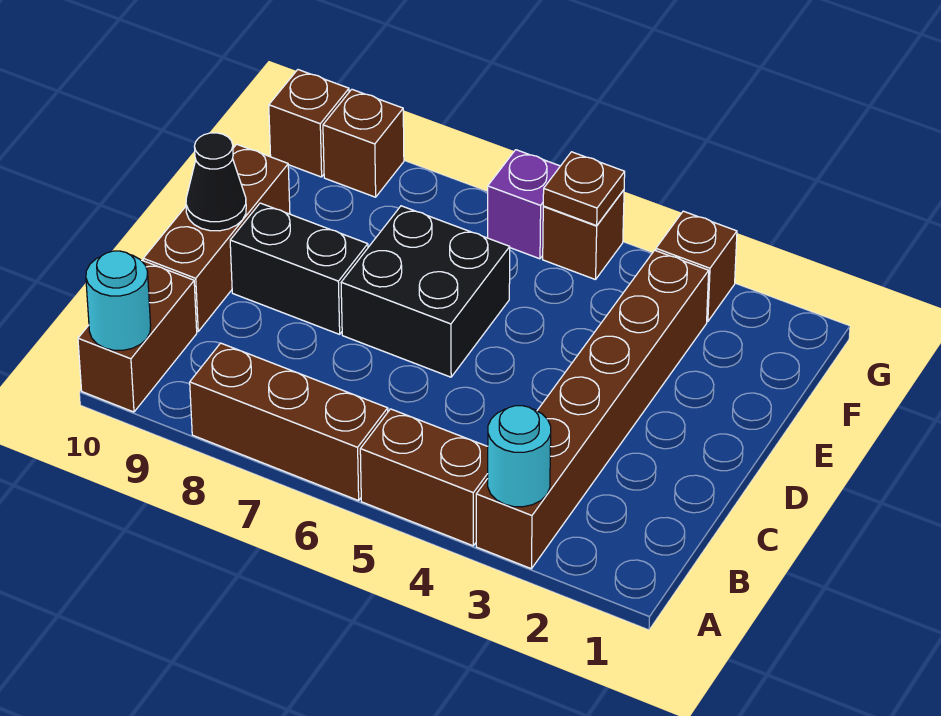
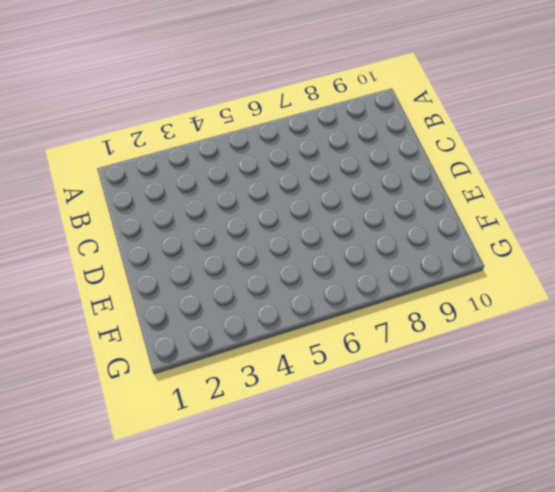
none -> brown 1x6 brick [476,250,709,569]
none -> brown 1x2 brick [360,409,488,546]
none -> brown 1x3 brick [190,343,388,501]

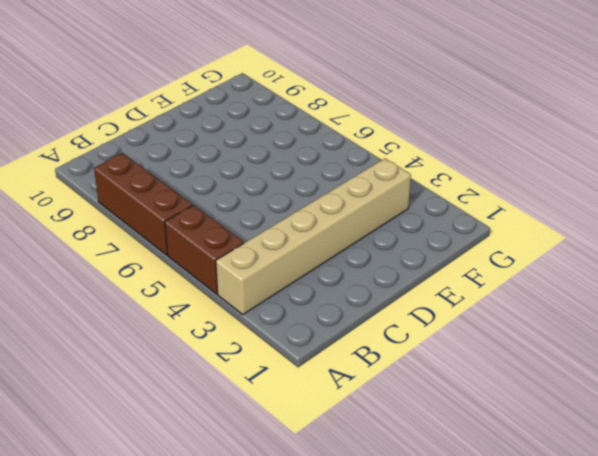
tan 1x6 brick [216,159,411,314] -> brown 1x6 brick [476,250,709,569]
none -> brown 1x2 brick [78,261,197,412]
none -> brown 1x3 brick [143,144,290,331]
none -> black 2x2 brick [341,206,510,377]

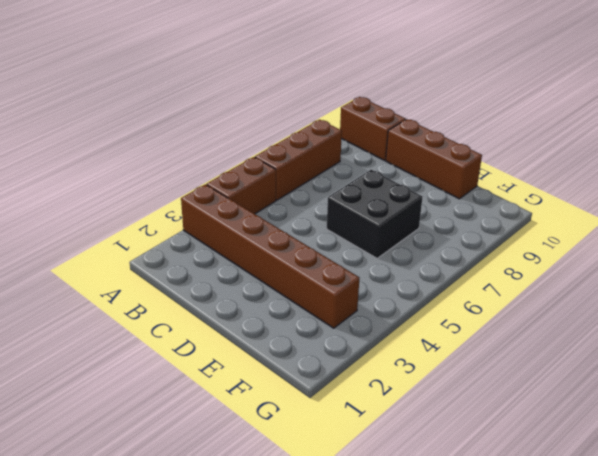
none -> black 1x2 brick [230,203,368,334]
none -> brown 1x1 brick [656,211,737,322]
none -> brown 1x1 brick [543,190,624,280]

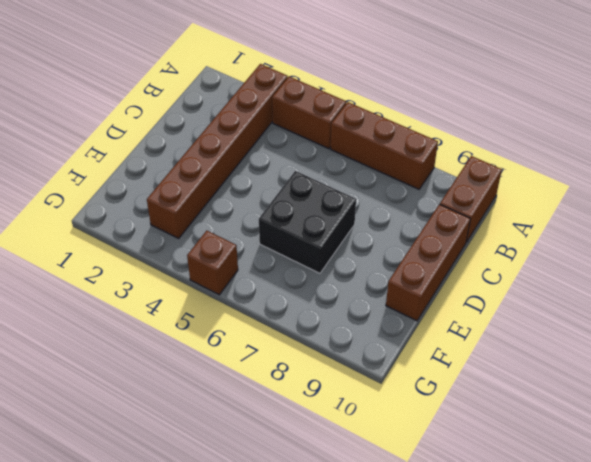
none -> black 1x2 brick [230,203,368,334]
none -> brown 1x1 brick [656,211,737,322]
none -> purple 1x1 brick [488,150,560,259]

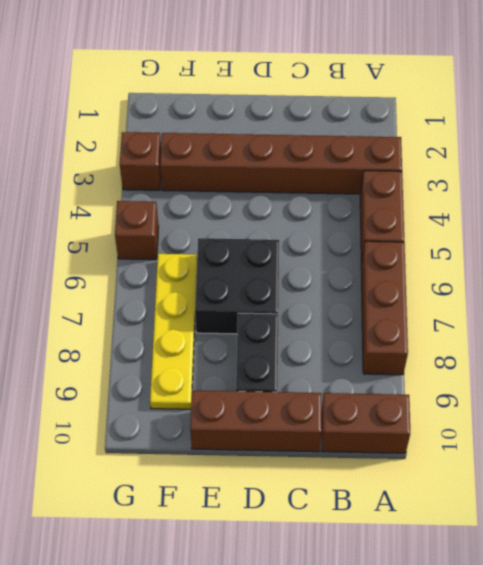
yellow 1x4 plate [150,254,197,409] -> none
none -> purple 1x1 brick [488,150,560,259]
none -> brown 1x1 brick [323,89,404,197]
none -> brown 1x1 brick [269,70,349,177]

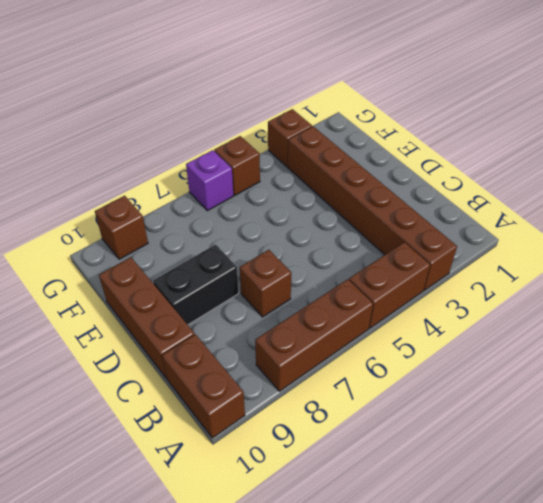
brown 1x1 brick [240,250,291,317] -> brown 1x1 brick moved to [269,70,349,177]
none -> black 2x2 brick [341,206,510,377]
none -> cyan 1x1 round brick [488,406,551,507]
none -> cyan 1x1 round brick [86,251,151,350]

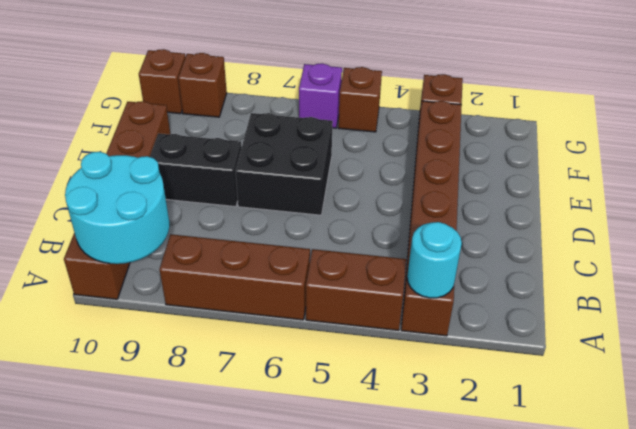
cyan 2x2 round brick [65,152,169,264] -> cyan 1x1 round brick [86,251,151,350]
none -> black 1x1 cone [186,133,246,231]
none -> brown 1x1 plate [543,152,625,226]

